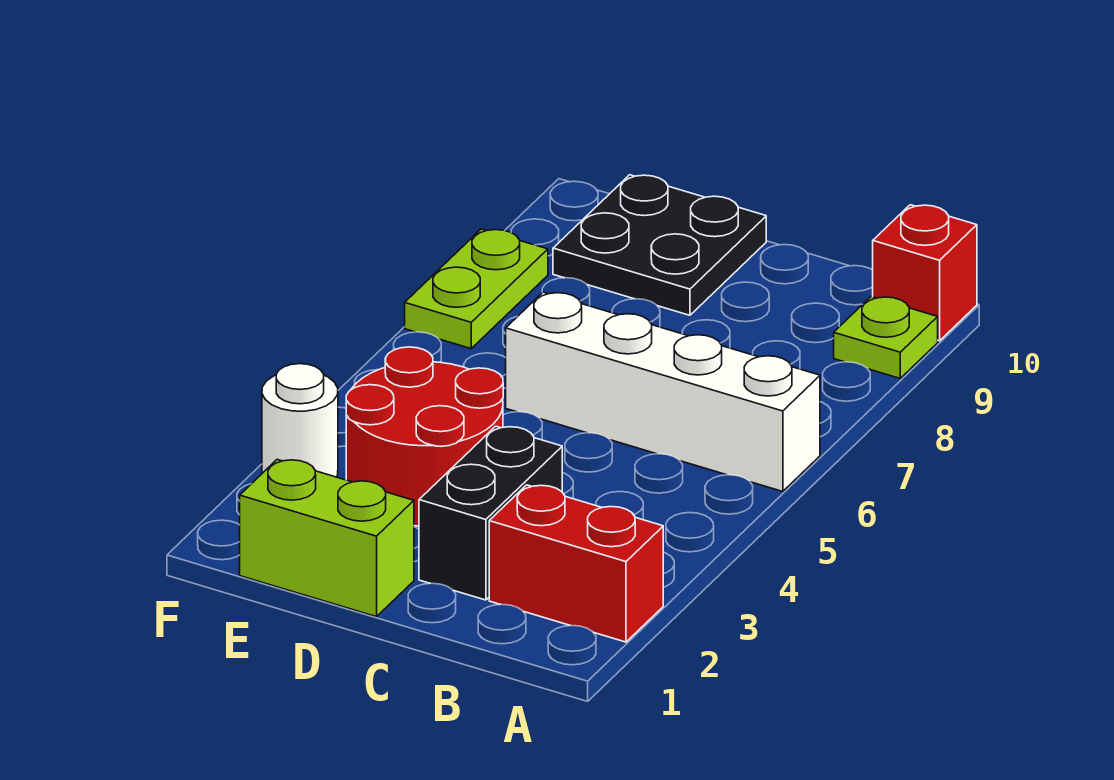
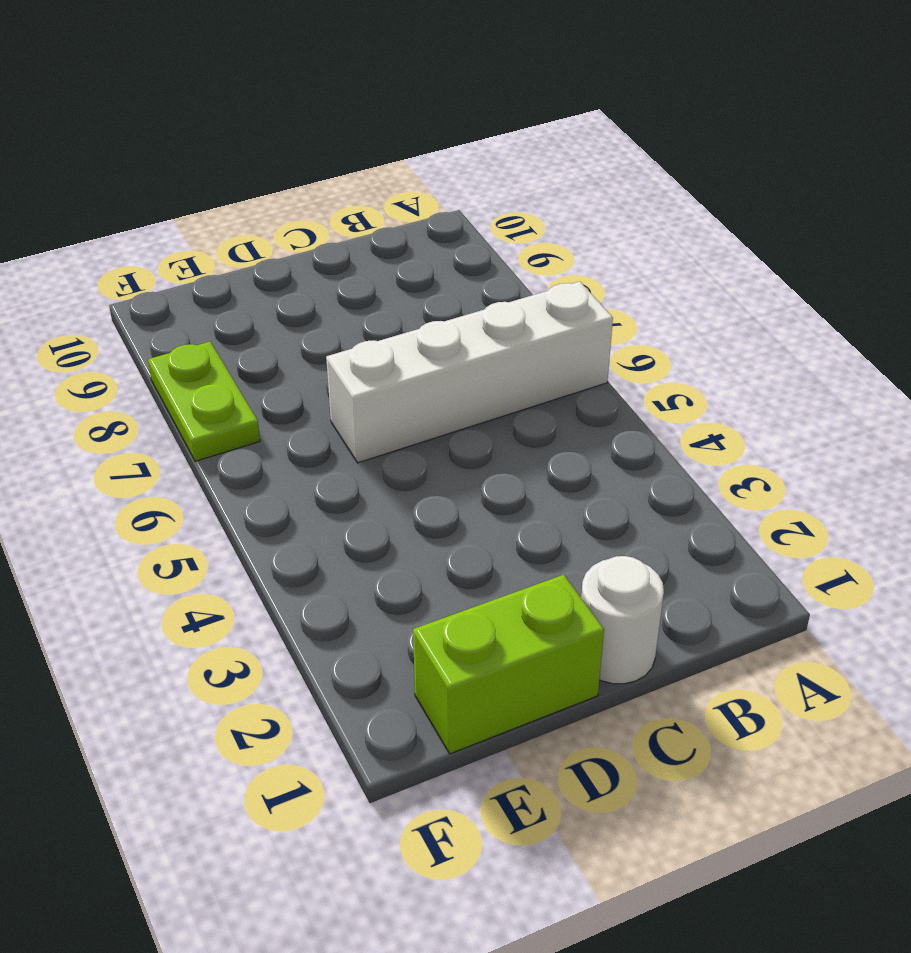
white 1x1 round brick [581,556,664,684] -> white 1x1 round brick moved to [262,364,338,477]
none -> red 1x2 brick [489,485,663,642]
none -> lime 1x1 plate [834,297,938,378]

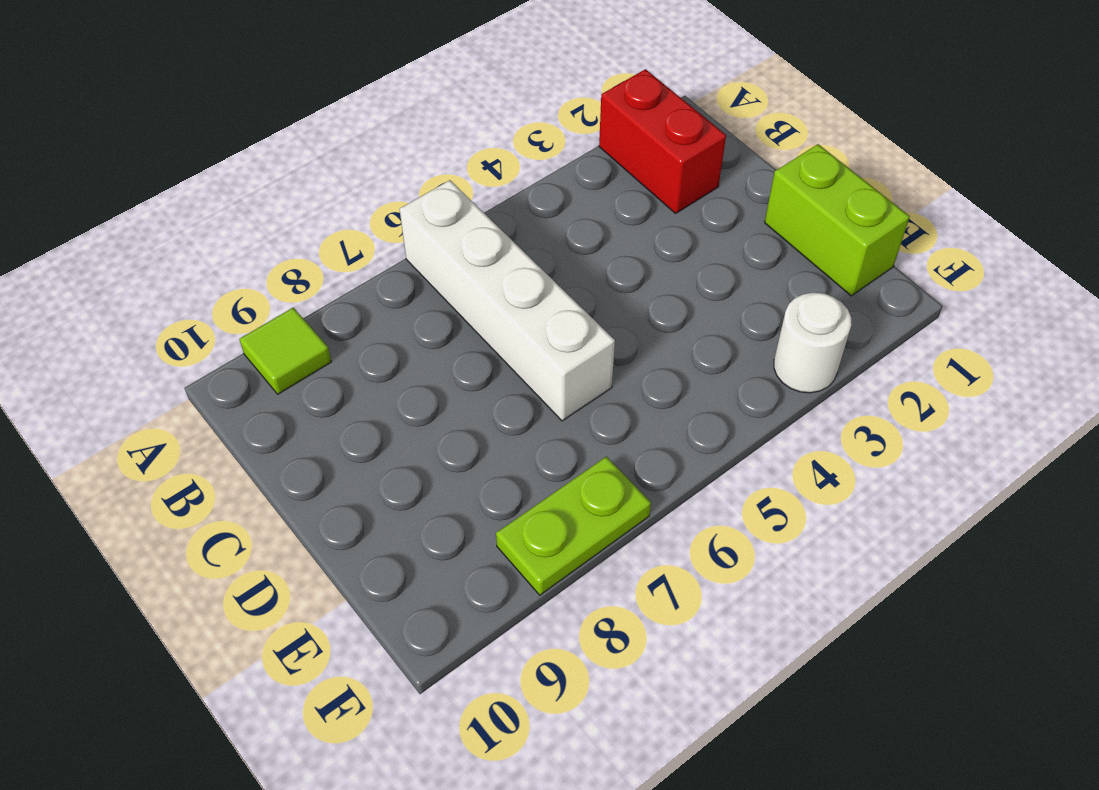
lime 1x1 tile [239,308,331,394] -> lime 1x1 plate [834,297,938,378]
none -> red 1x1 brick [873,205,977,341]
none -> black 1x2 brick [419,426,562,600]

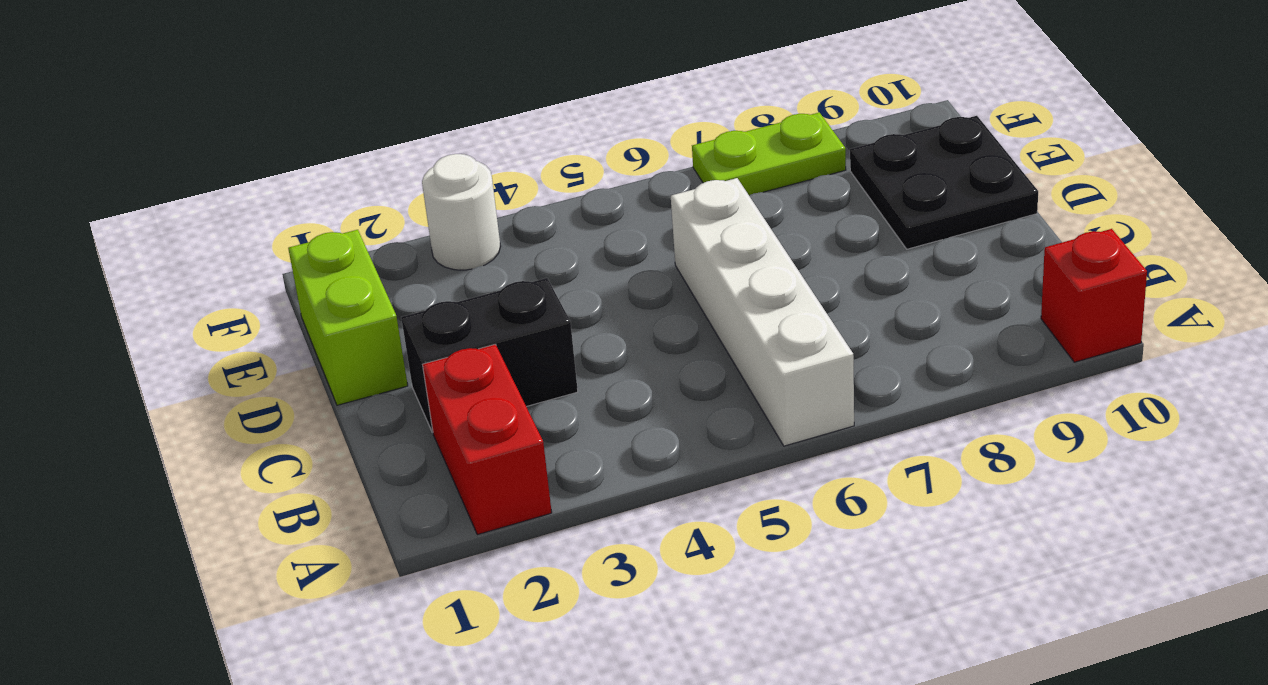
none -> lime 1x1 plate [834,297,938,378]
none -> red 2x2 round brick [346,347,503,526]

